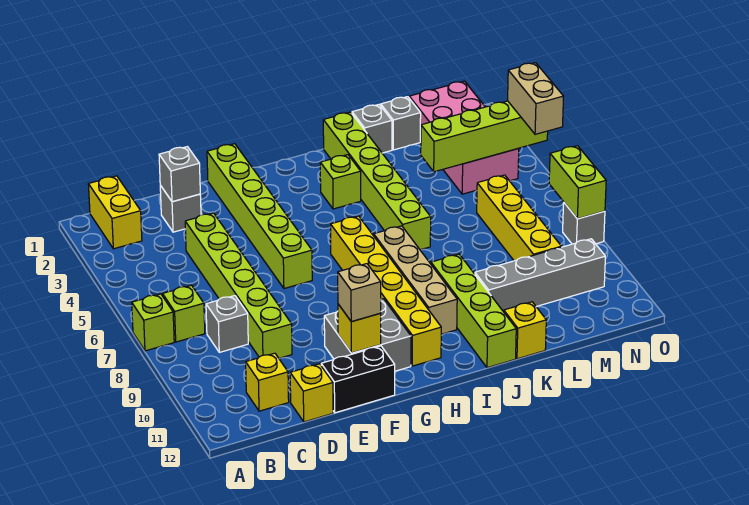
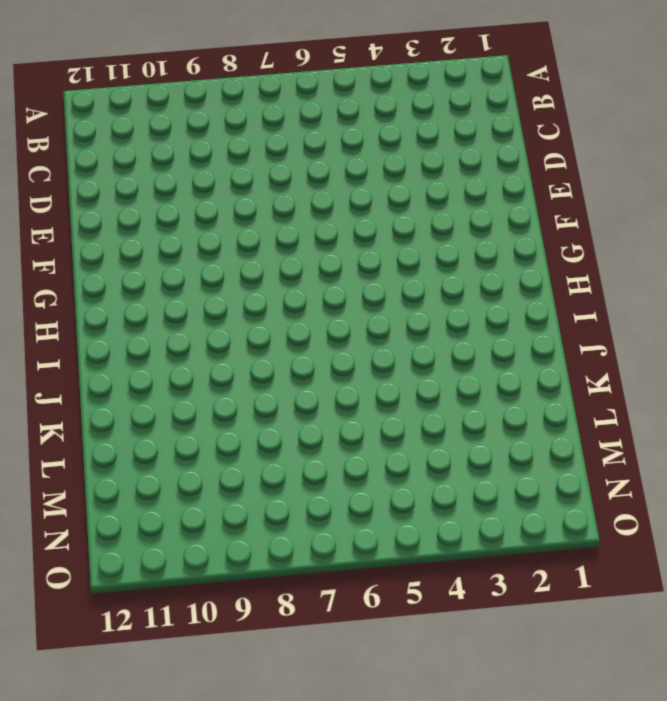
none -> lime 1x1 brick [132,294,174,351]
none -> yellow 1x2 brick [88,176,142,249]
none -> lime 1x1 brick [163,285,205,342]

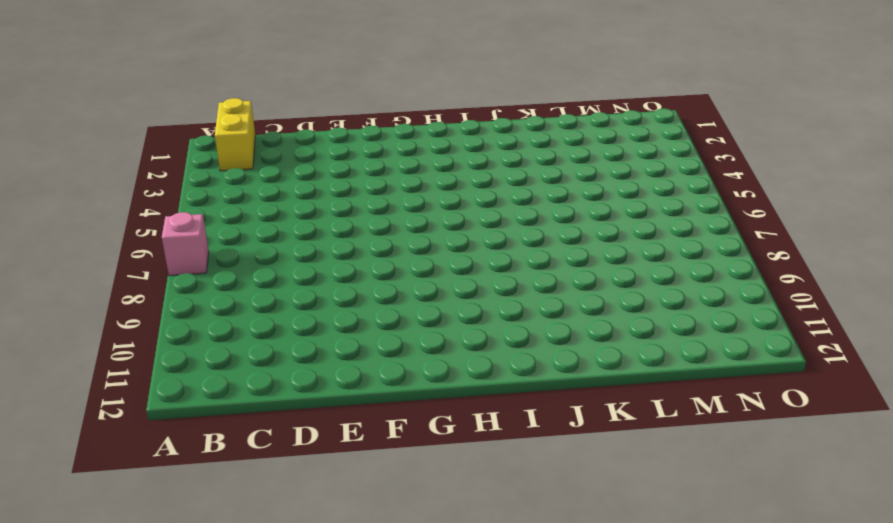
pink 1x1 brick [162,212,209,276] -> lime 1x1 brick [132,294,174,351]
none -> lime 1x1 brick [163,285,205,342]
none -> grey 1x1 brick [206,296,248,352]
none -> yellow 1x1 brick [246,353,289,411]

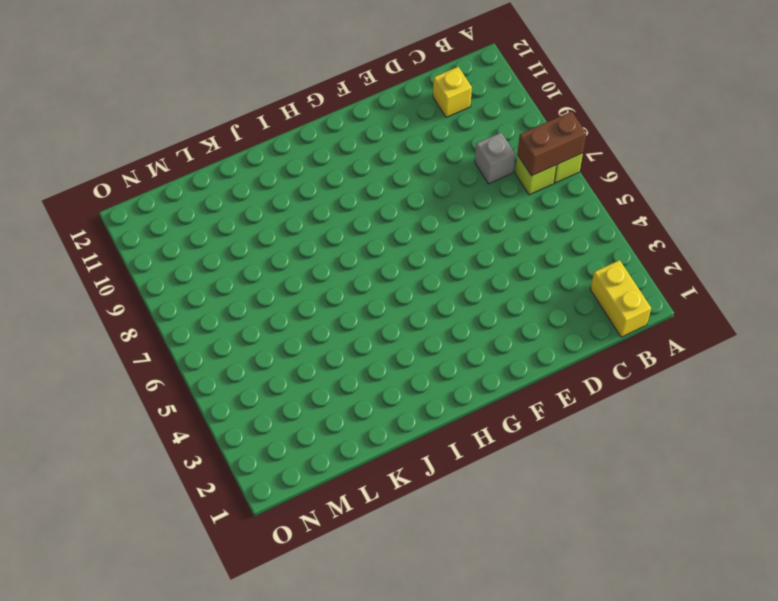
brown 1x2 brick [517,111,586,176] -> none
none -> grey 1x1 brick [160,185,201,232]
none -> lime 1x6 brick [185,213,292,358]
none -> yellow 1x1 brick [290,364,333,422]

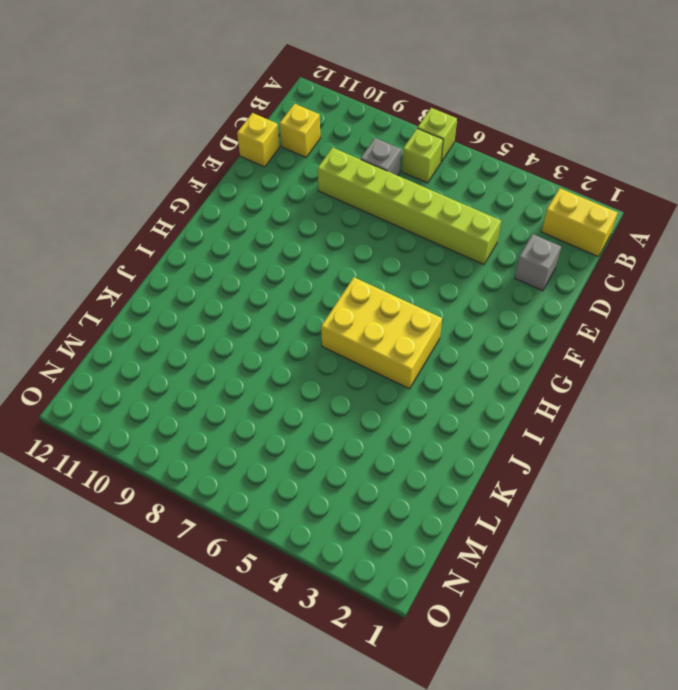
yellow 2x3 brick [321,277,442,389] -> yellow 1x6 brick [331,216,441,366]
none -> black 1x2 brick [321,346,395,413]
none -> lime 1x6 brick [207,144,312,289]
none -> grey 2x2 brick [324,299,411,371]

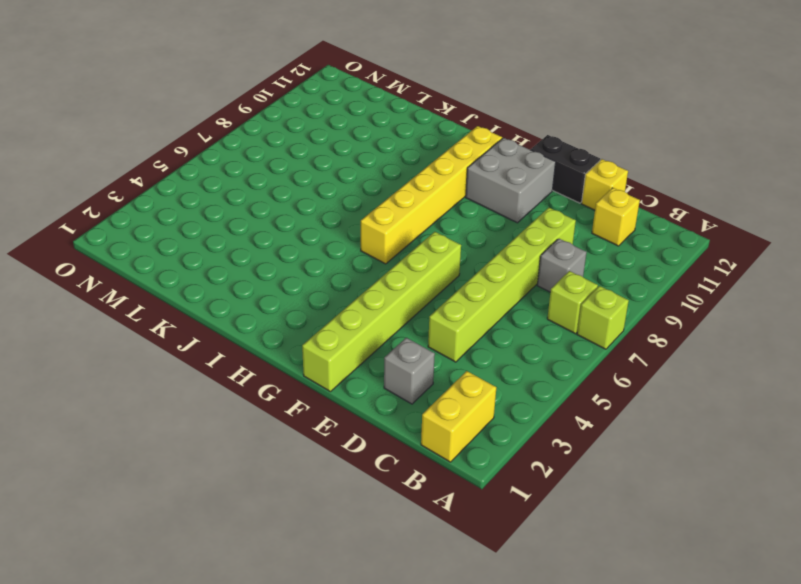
none -> lime 1x1 brick [320,155,361,209]
none -> tan 1x4 brick [374,226,457,334]
none -> lime 1x6 brick [323,112,431,250]

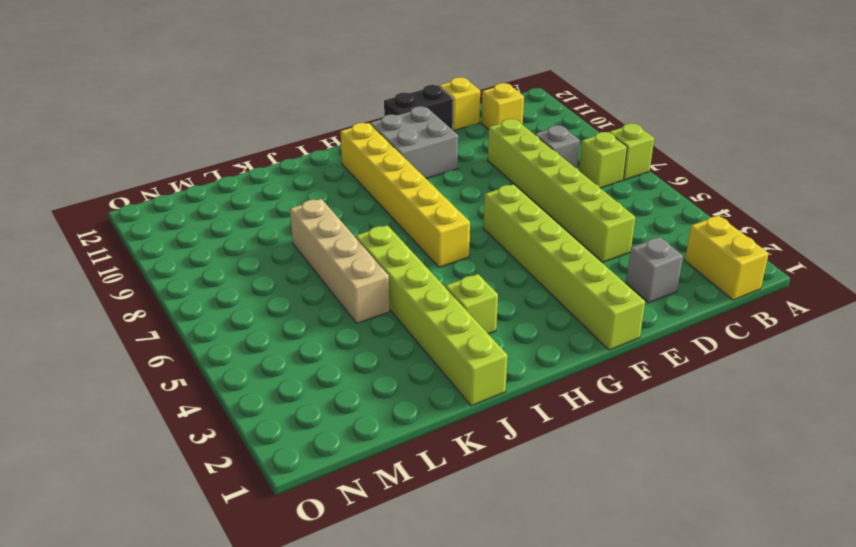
tan 1x4 brick [290,199,390,323] -> tan 1x4 brick moved to [374,226,457,334]
none -> lime 1x4 brick [431,254,516,368]
none -> grey 1x1 brick [352,105,392,153]
none -> grey 1x4 brick [475,239,605,312]

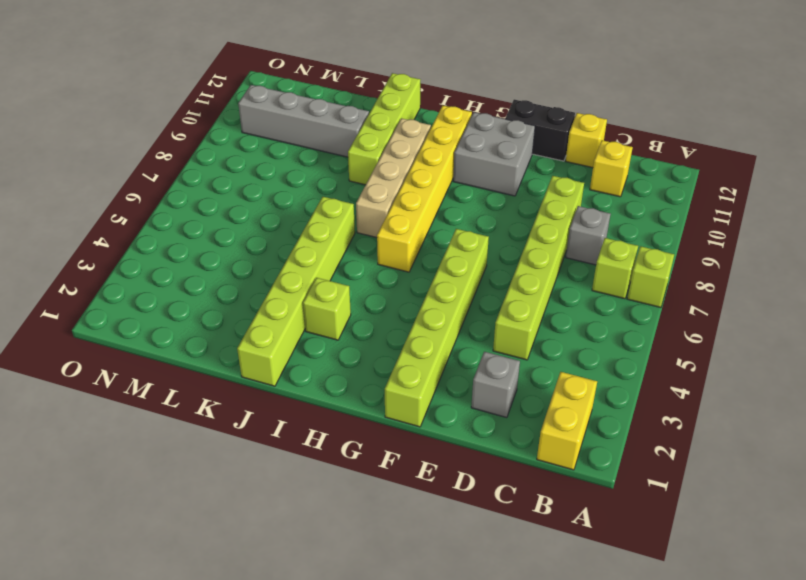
none -> grey 1x1 brick [352,105,392,153]
none -> yellow 1x1 brick [504,302,546,359]
none -> grey 1x1 brick [381,97,421,150]

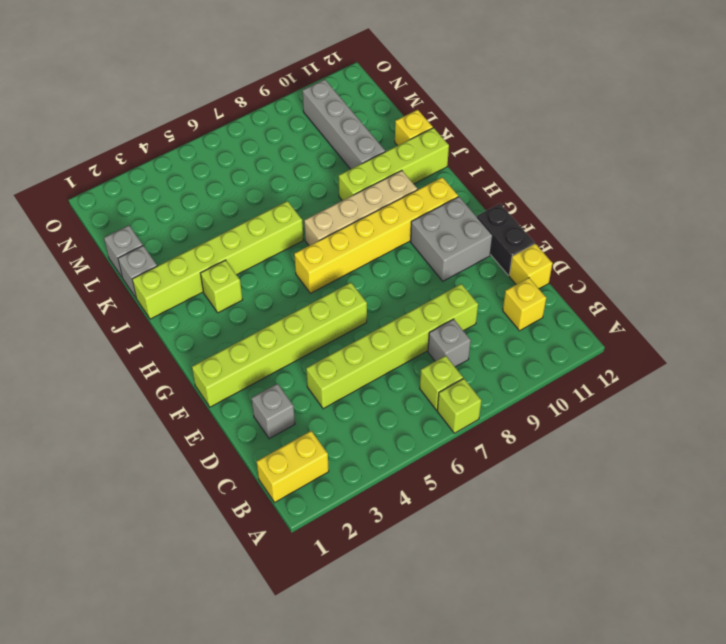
none -> pink 2x4 brick [409,81,519,194]
none -> yellow 1x4 brick [477,175,561,261]
none -> grey 1x1 brick [563,203,605,244]

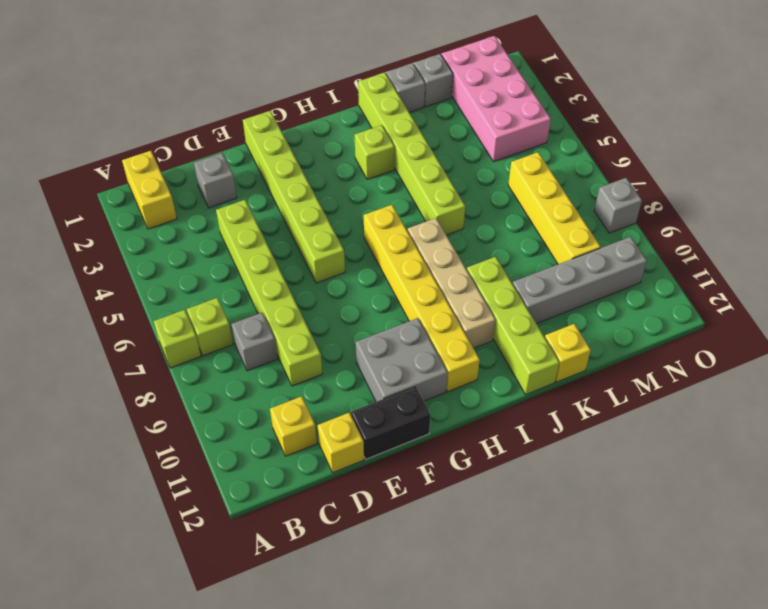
none -> grey 1x1 brick [159,147,200,202]
none -> yellow 1x1 brick [338,304,381,353]
none -> lime 1x4 brick [421,101,548,172]

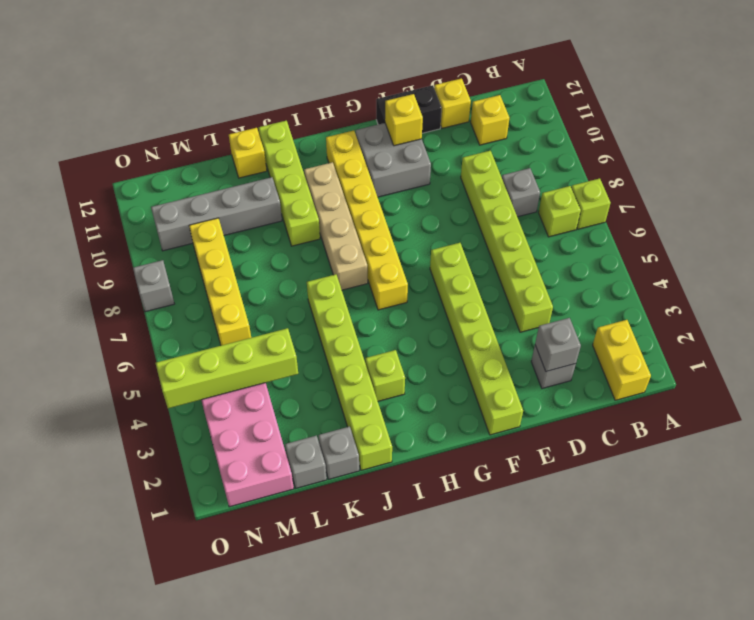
none -> lime 1x2 brick [549,146,606,219]
none -> tan 1x1 brick [338,264,381,322]
none -> tan 1x2 brick [508,63,564,134]

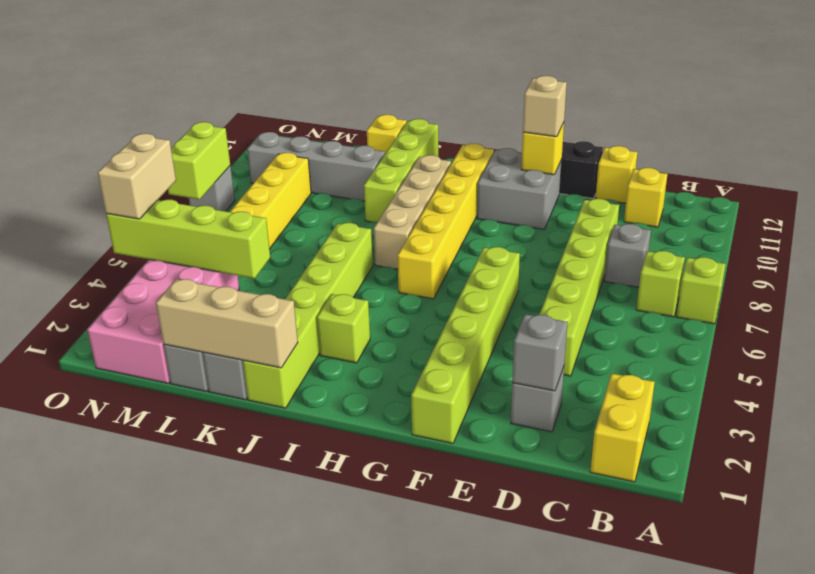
tan 1x3 brick [156,279,298,368] -> none

